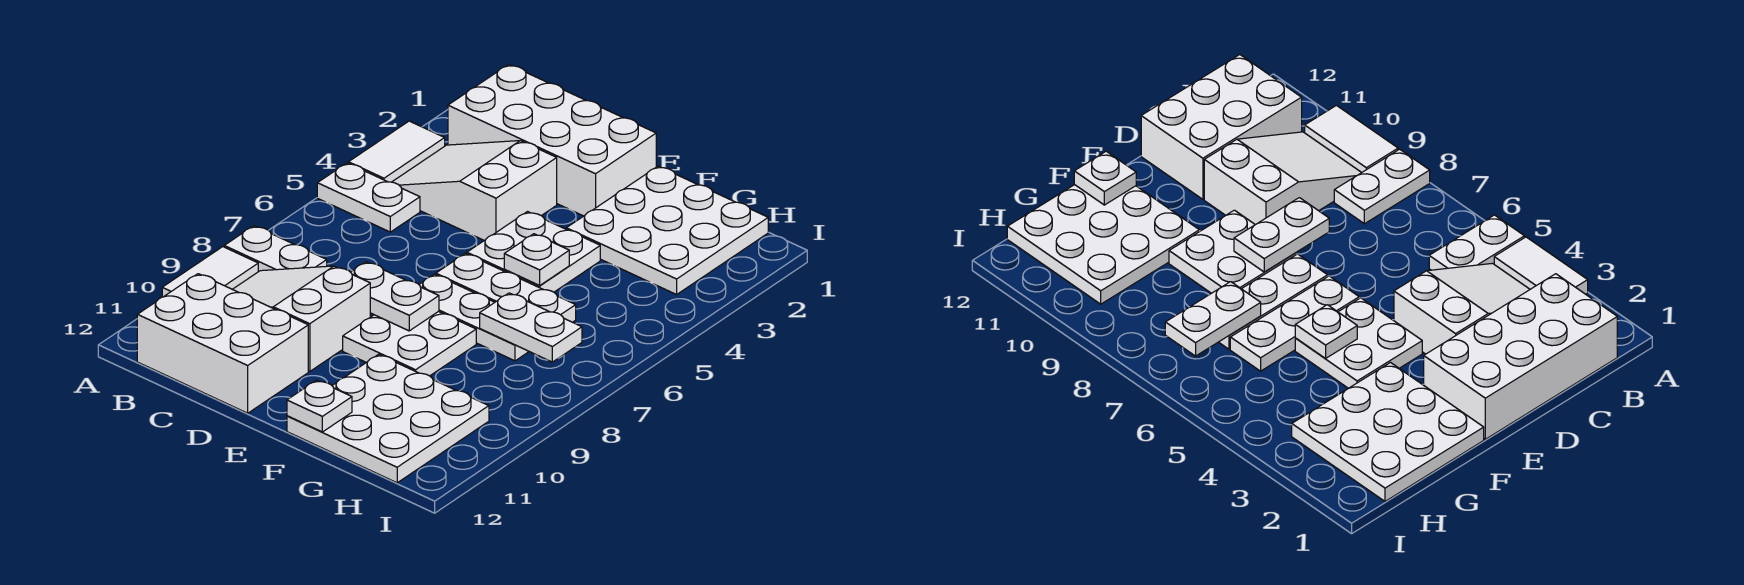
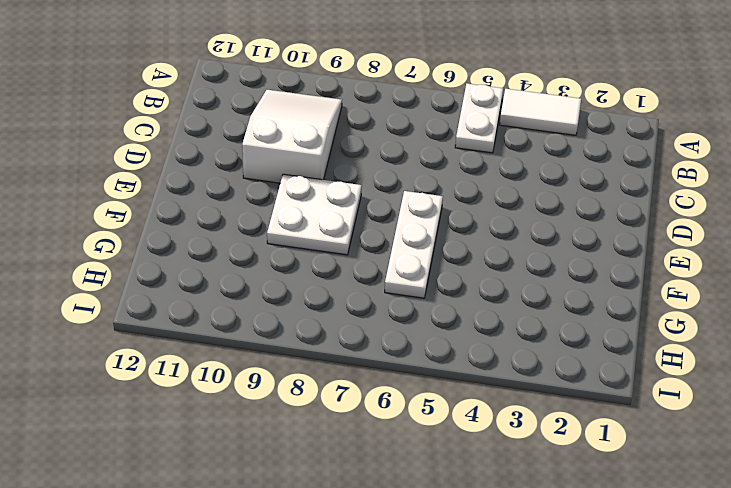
none -> white 1x2 plate [224,226,327,272]
none -> white 1x2 tile [162,247,258,297]
none -> white 2x4 brick [448,64,656,216]

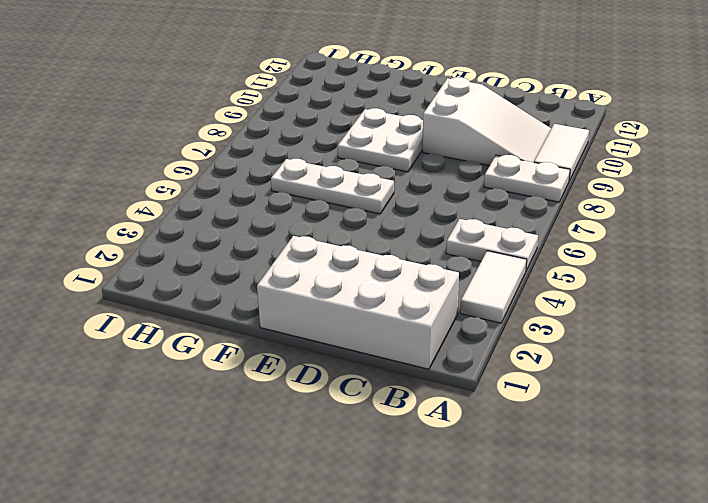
none -> white 2x3 slope [392,141,557,240]
none -> white 2x3 brick [137,274,308,413]
none -> white 2x2 plate [467,212,600,292]

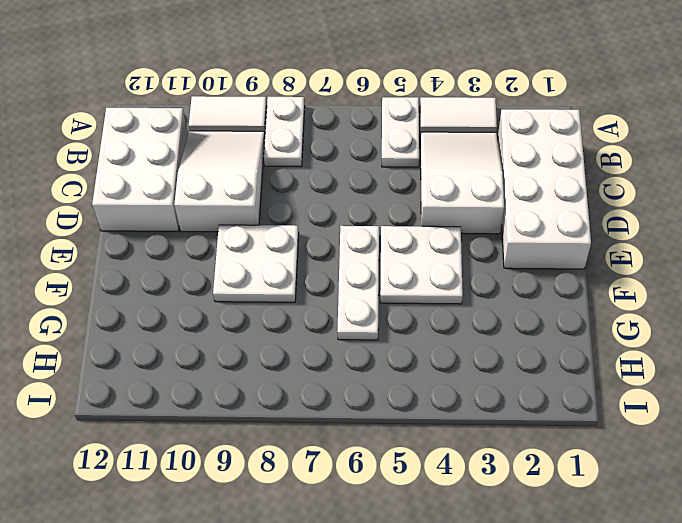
none -> white 1x3 plate [419,274,529,361]
none -> white 3x3 plate [566,166,768,295]
none -> white 3x3 plate [287,354,489,483]

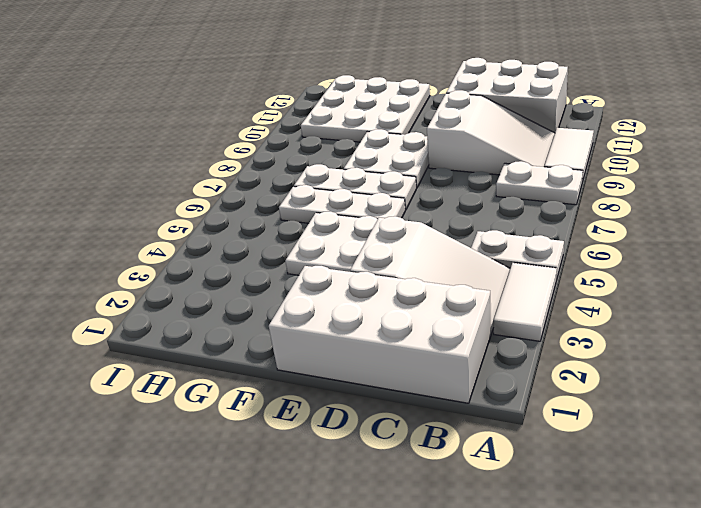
none -> white 3x3 plate [566,166,768,295]
none -> white 1x2 plate [351,262,439,331]
none -> white 1x1 plate [504,234,569,285]

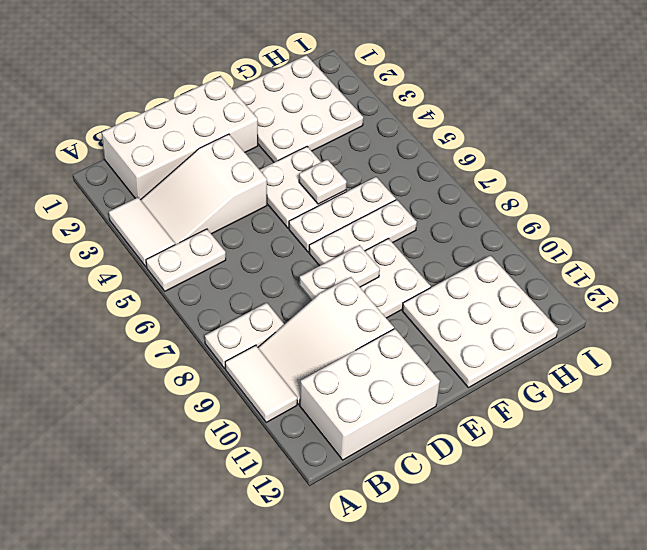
none -> white 1x1 plate [287,380,352,432]
none -> white 1x2 plate [480,293,582,362]

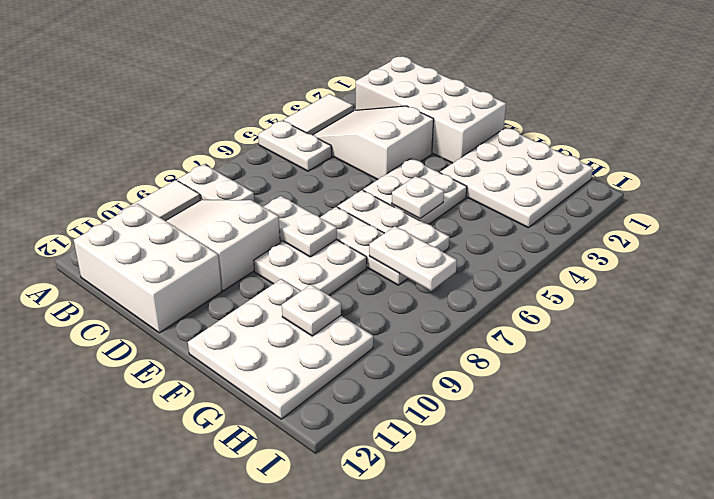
white 1x1 plate [282,285,341,336] -> white 1x1 plate moved to [287,380,352,432]

